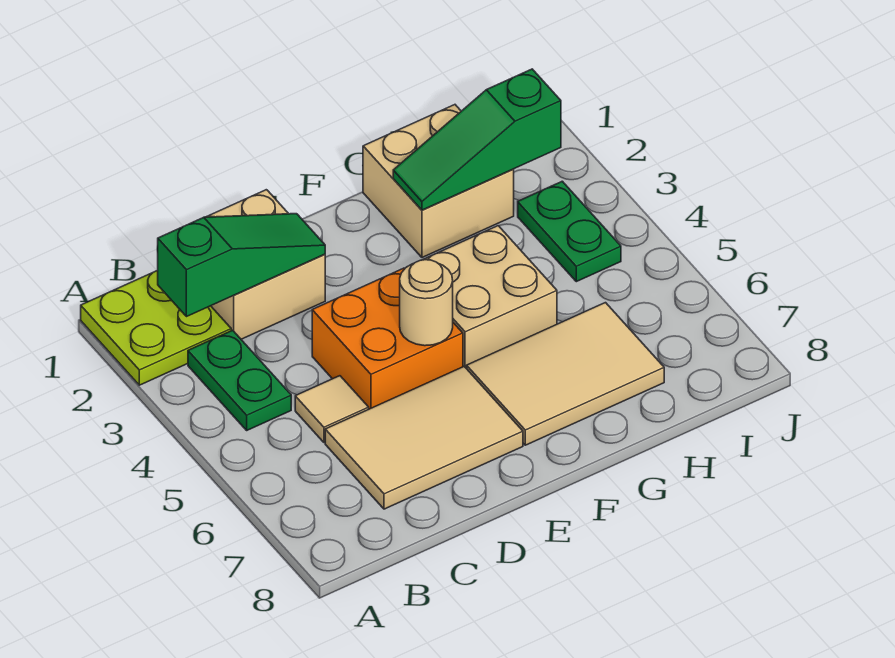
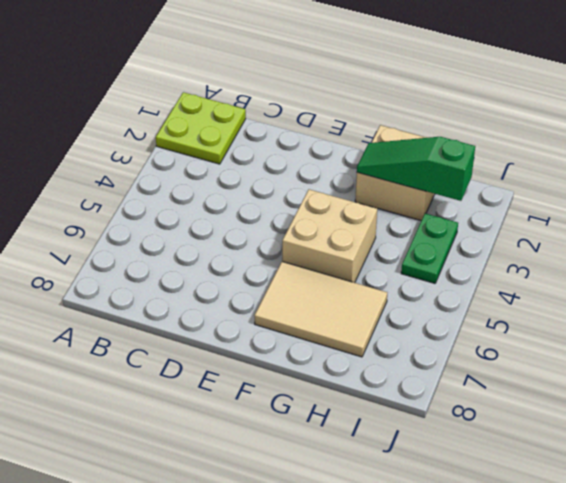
none -> green 1x2 plate [188,330,291,430]
none -> tan 2x2 brick [207,190,325,339]
none -> tan 1x1 tile [295,376,369,442]

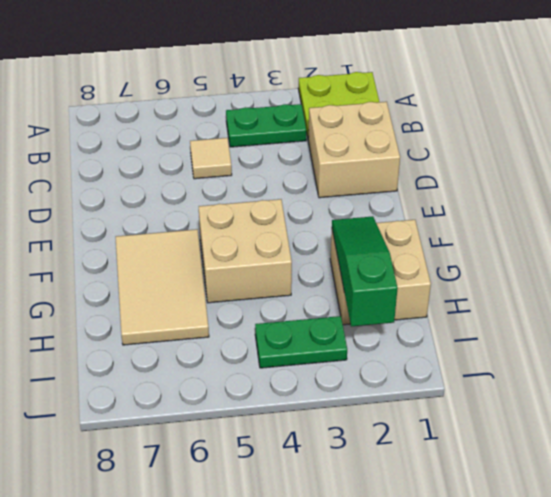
none -> tan 2x3 tile [325,366,523,509]
none -> orange 2x2 brick [312,268,463,409]
none -> green 1x3 slope [158,214,325,317]

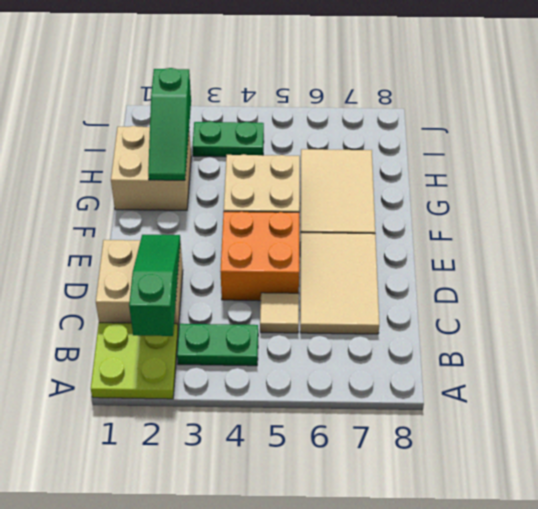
none -> tan 1x1 round brick [400,260,453,346]

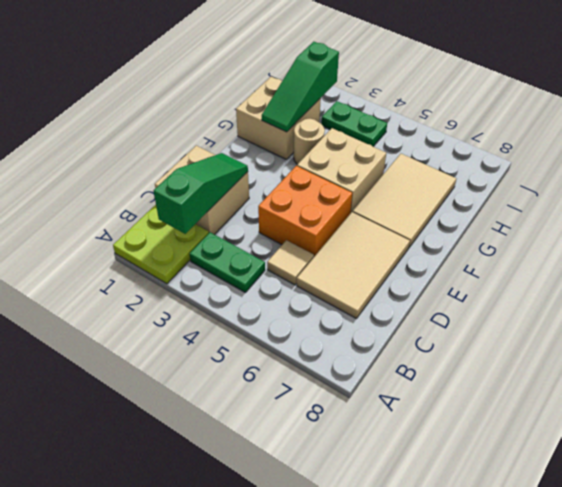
tan 1x1 round brick [294,119,325,164] -> tan 1x1 round brick moved to [400,260,453,346]

